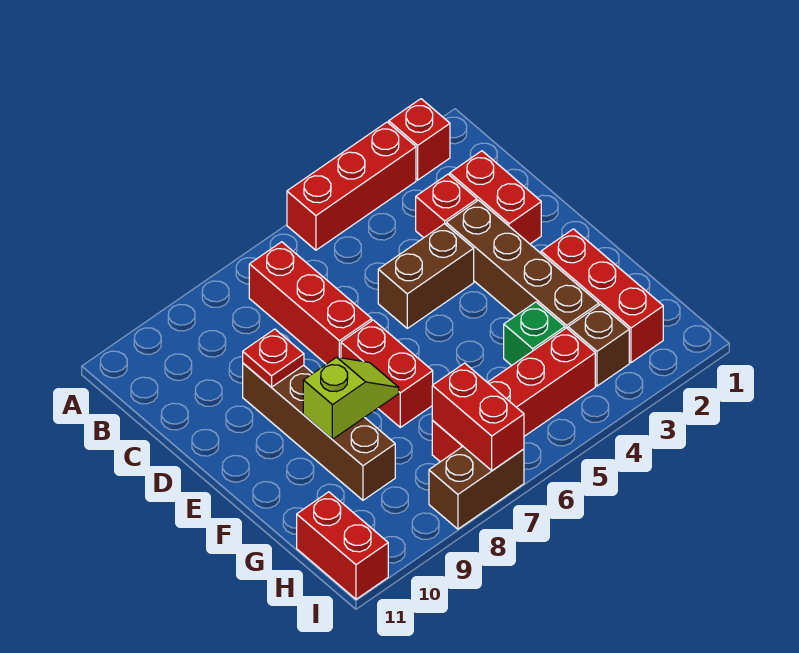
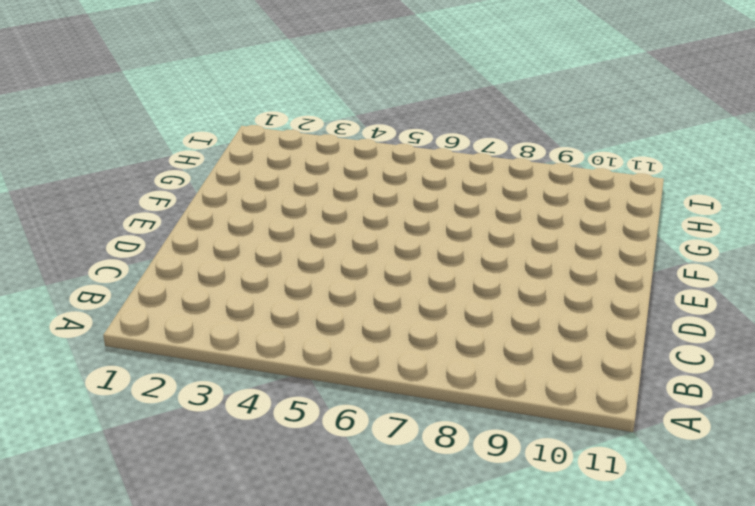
none -> red 1x1 brick [389,99,450,180]
none -> red 1x3 brick [287,122,416,250]
none -> red 1x3 brick [249,242,372,364]

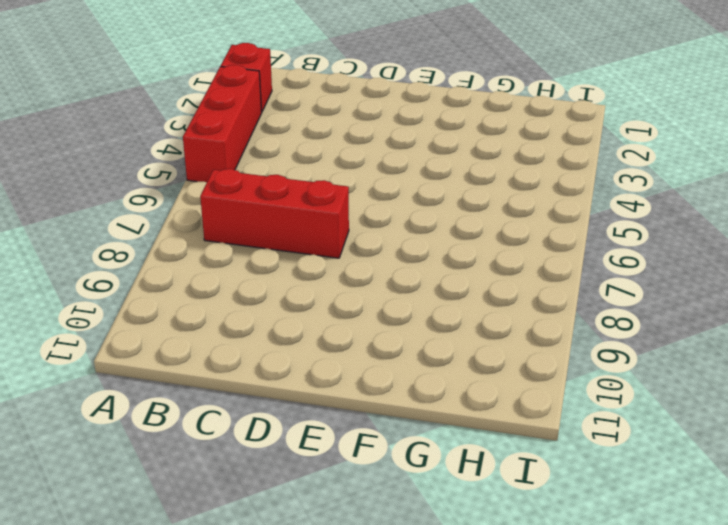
none -> red 1x2 brick [450,151,541,244]
none -> red 1x1 brick [416,174,477,238]
none -> brown 1x4 brick [446,200,599,329]

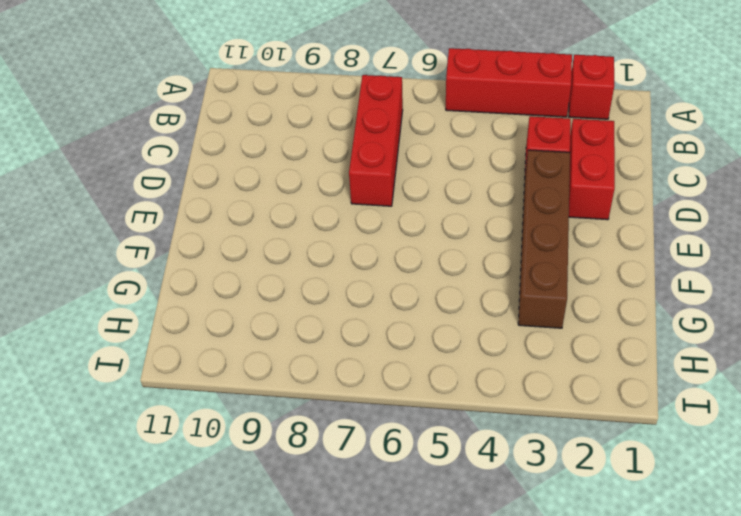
none -> brown 1x2 brick [378,224,474,328]
none -> brown 1x4 brick [243,363,395,500]
none -> red 1x2 brick [341,320,433,427]

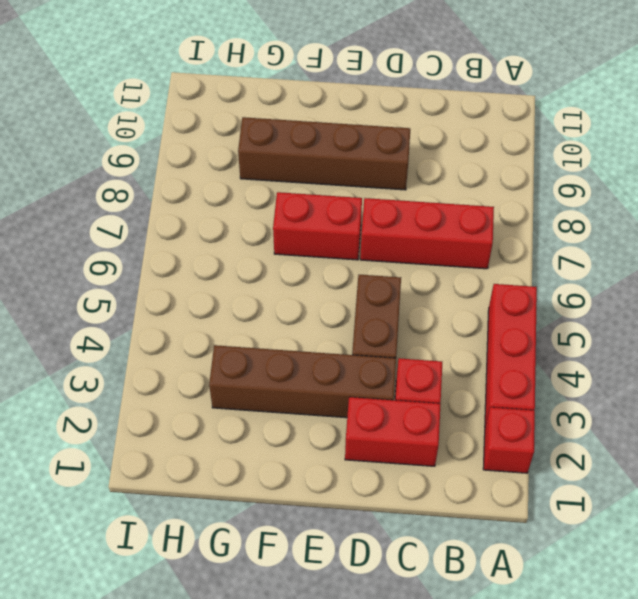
none -> red 1x3 brick [541,229,663,363]
none -> green 1x1 brick [504,302,565,365]
none -> brown 1x1 brick [568,305,629,386]

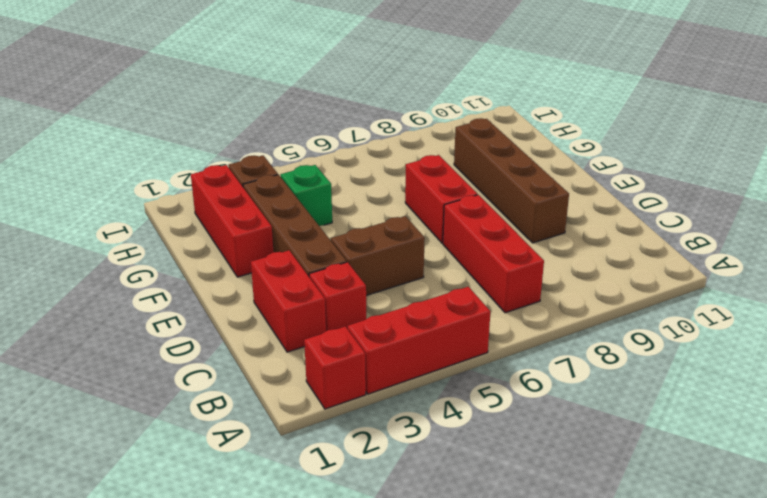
none -> red 1x4 brick [432,328,595,462]
none -> red 1x2 brick [297,492,388,599]
none -> brown 1x2 brick [429,447,524,529]

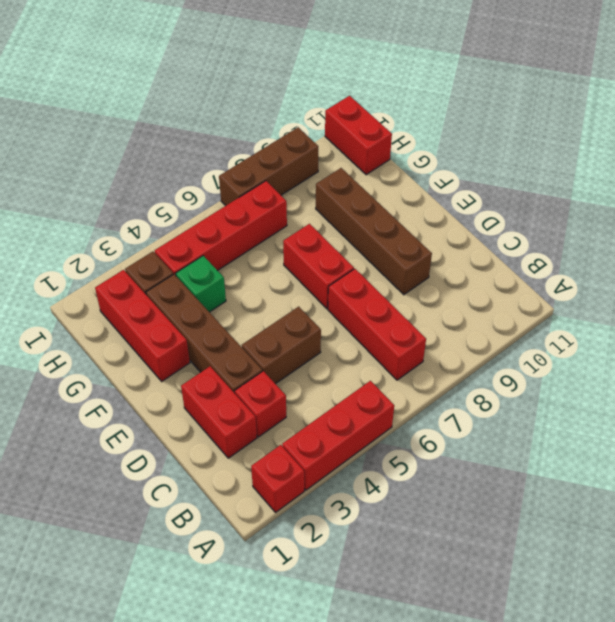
brown 1x3 brick [219,127,318,206] -> brown 1x2 brick [429,447,524,529]
none -> red 1x1 plate [243,329,304,387]
none -> lime 1x2 slope [303,357,399,439]
none -> red 1x2 brick [432,363,524,471]

